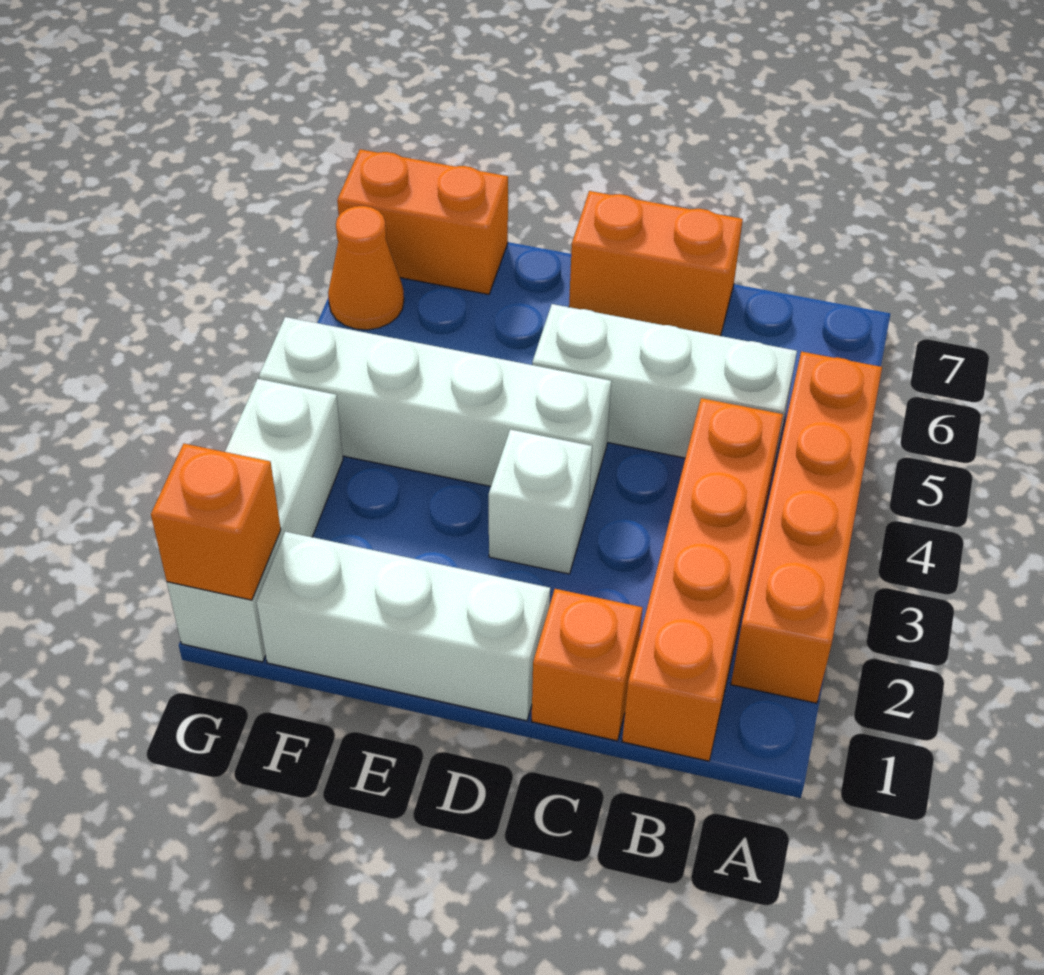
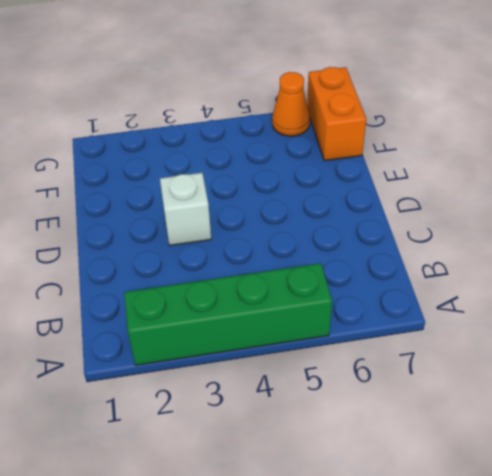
green 1x4 brick [124,263,332,365] -> orange 1x4 brick [731,351,882,703]
none -> orange 1x4 brick [622,398,783,761]
none -> white 1x3 brick [532,304,797,469]
none -> orange 1x1 brick [532,589,643,741]

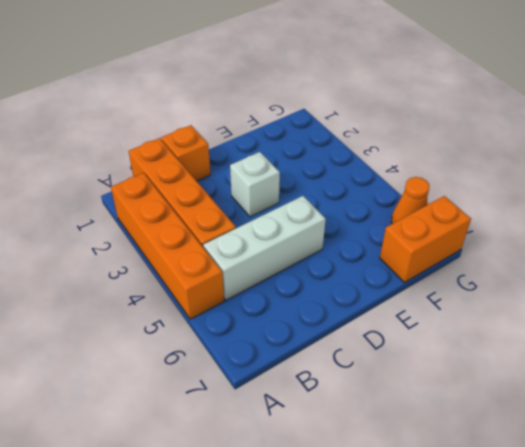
none -> orange 1x2 brick [569,191,743,336]
none -> white 1x3 brick [257,532,550,721]
none -> white 1x4 brick [259,317,611,505]

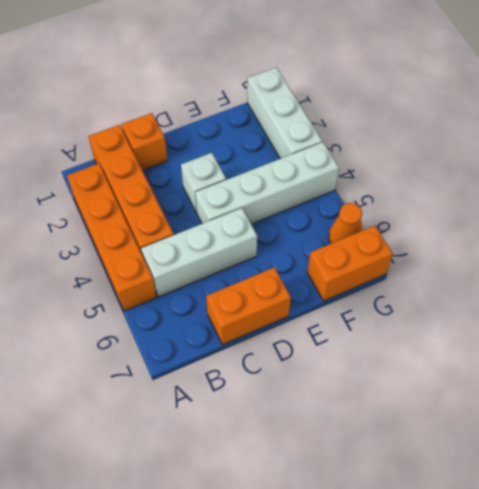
none -> white 1x3 brick [257,532,550,721]
none -> orange 1x1 brick [151,444,281,600]

